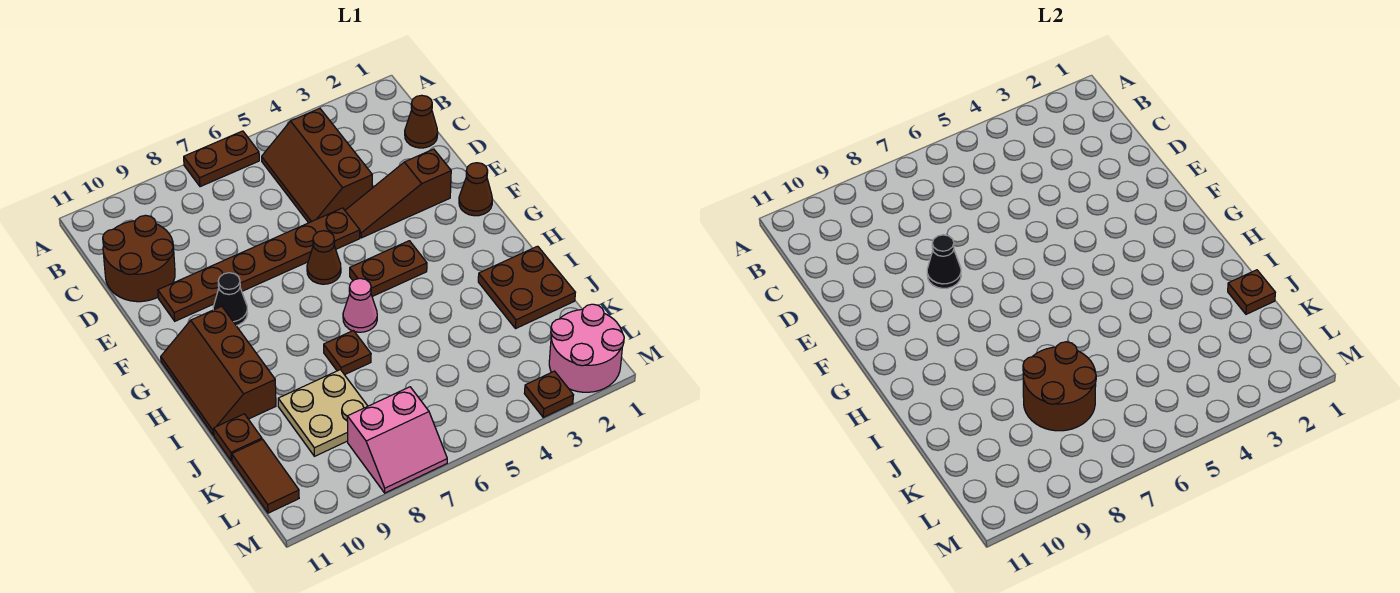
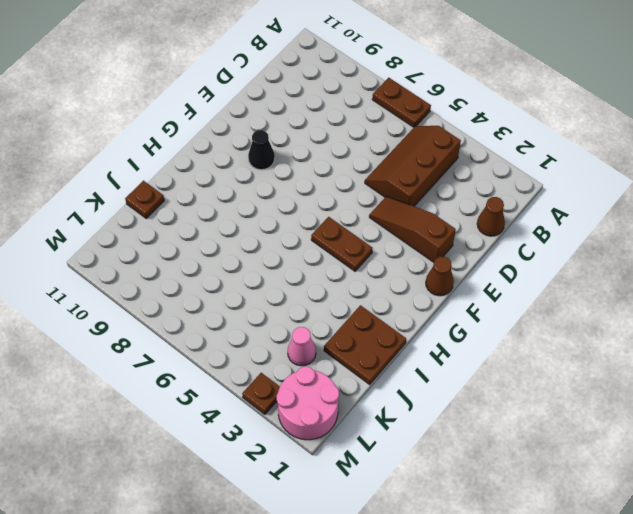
pink 1x1 cone [288,327,316,366] -> pink 1x1 cone moved to [343,278,377,332]
none -> brown 2x2 round brick [103,215,175,302]
none -> brown 1x6 plate [158,208,360,321]
none -> brown 1x1 cone [307,231,341,284]

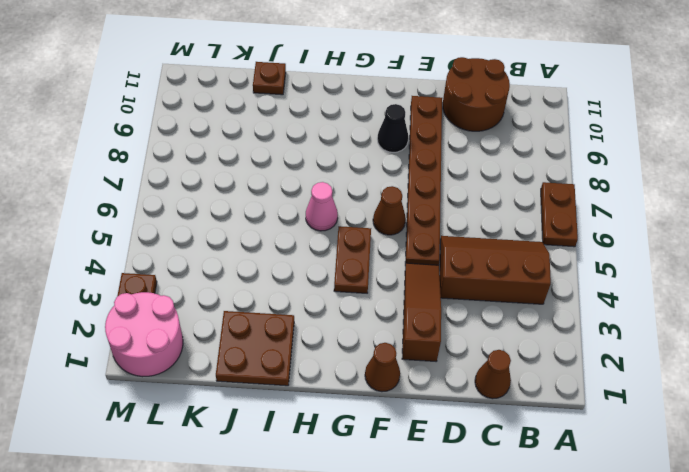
none -> brown 2x3 slope [161,306,276,435]
none -> brown 1x1 plate [324,331,371,375]
none -> tan 2x2 plate [278,370,368,456]

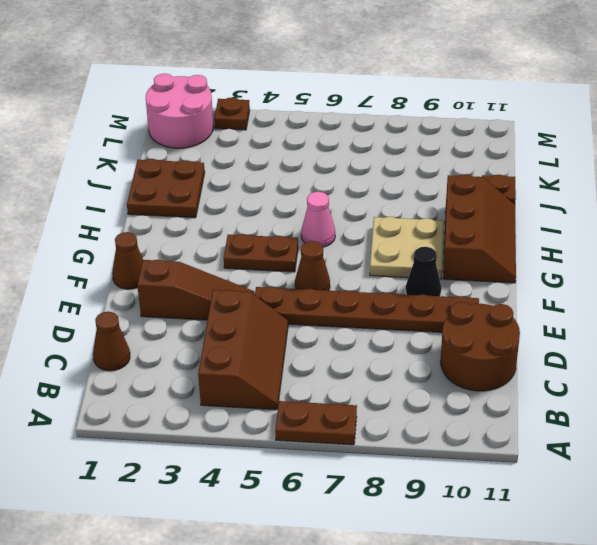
tan 2x2 plate [370,217,444,279] -> tan 2x2 plate moved to [278,370,368,456]
none -> brown 1x1 plate [324,331,371,375]
none -> brown 1x2 tile [232,439,299,513]
none -> pink 2x2 slope [347,387,447,493]

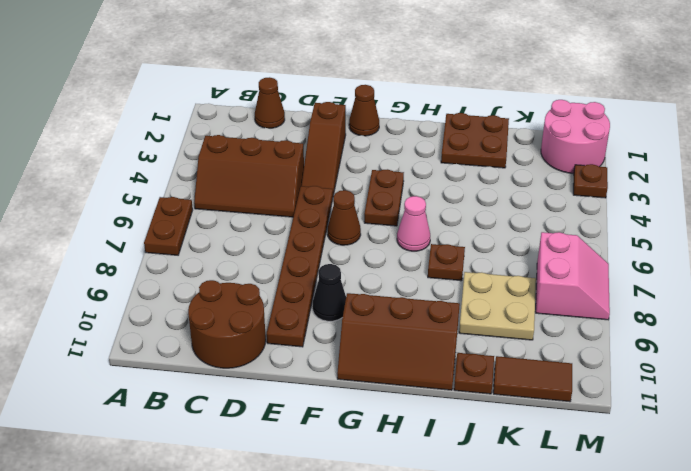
none -> black 1x1 cone [927,235,961,288]
none -> brown 1x1 plate [1228,270,1275,314]
none -> brown 2x2 round brick [1023,342,1096,431]

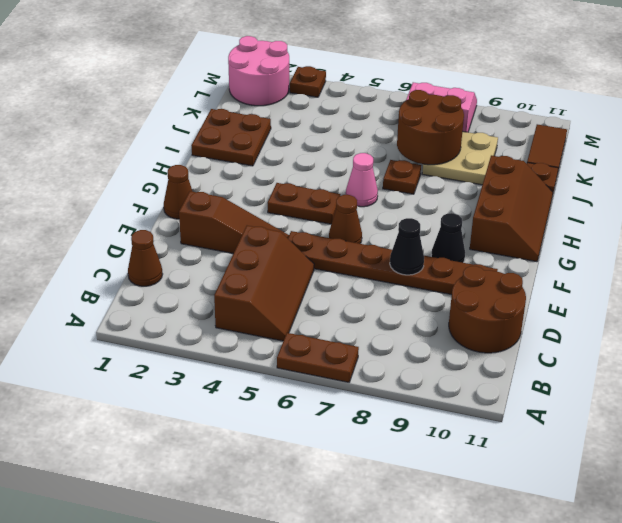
none -> brown 1x1 plate [1228,270,1275,314]

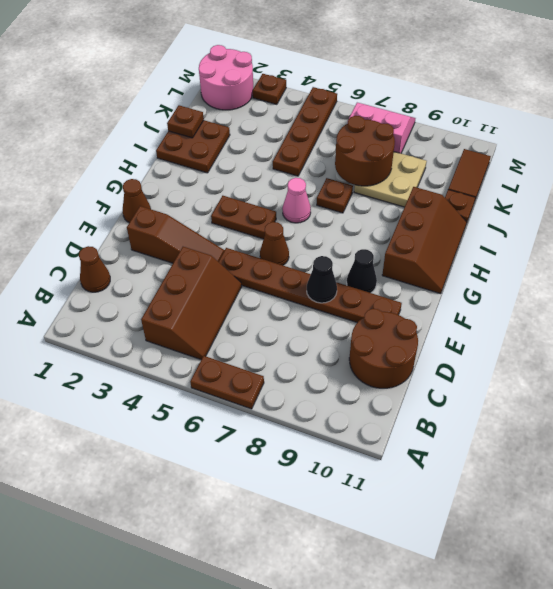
brown 1x4 plate [273,87,337,176] -> none

